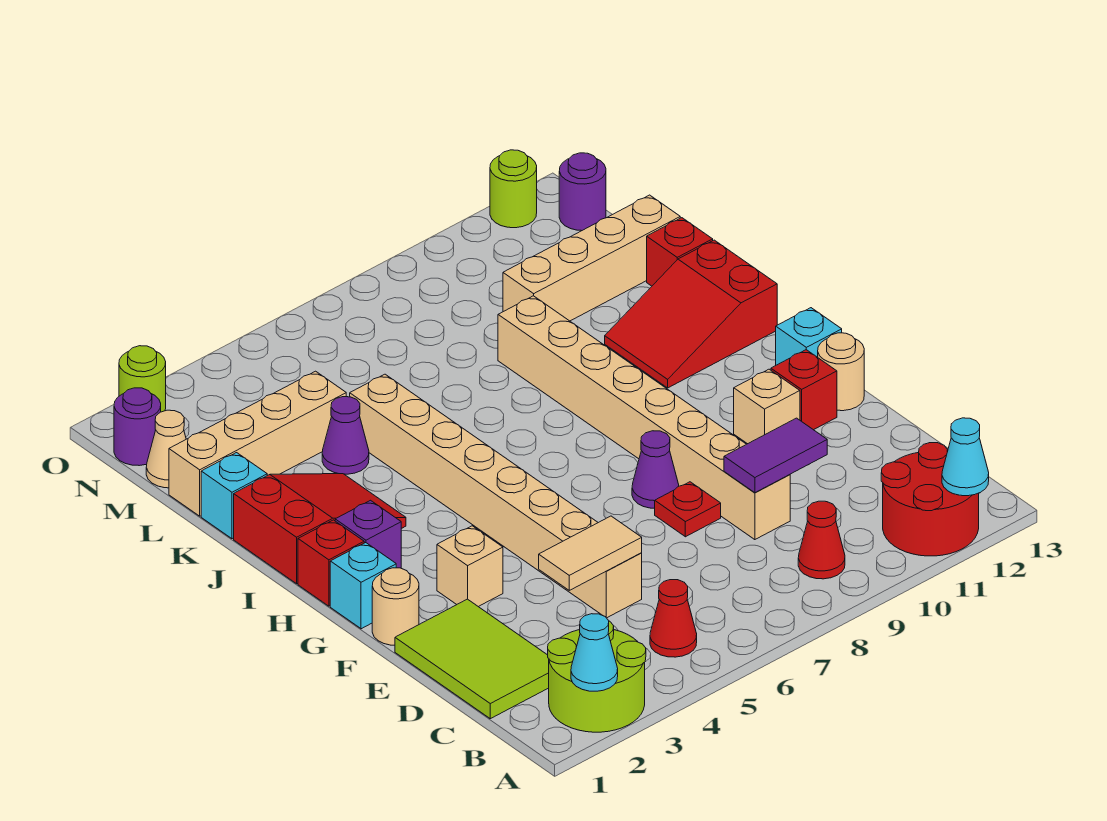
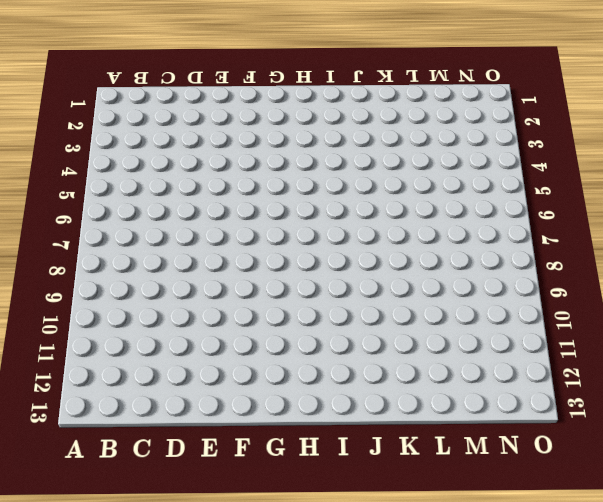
none -> lime 2x2 round brick [548,621,646,732]
none -> red 2x2 round brick [881,443,979,556]
none -> red 1x1 cone [650,580,697,657]
none -> red 1x1 cone [798,501,845,579]

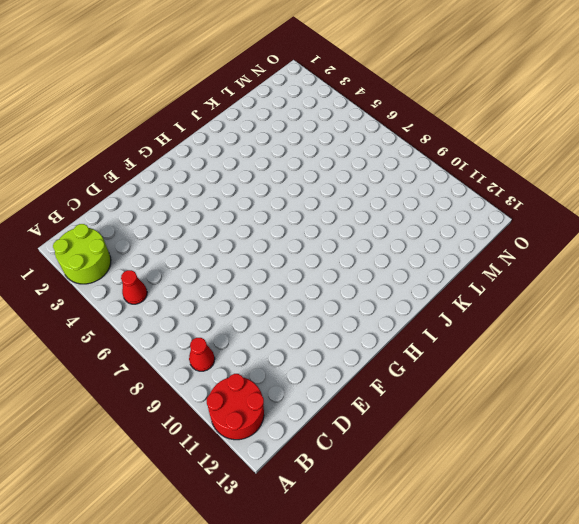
none -> lime 2x3 tile [395,599,549,719]
none -> tan 1x8 brick [350,374,642,618]
none -> tan 1x8 brick [498,296,790,540]
none -> red 1x1 plate [655,482,721,537]

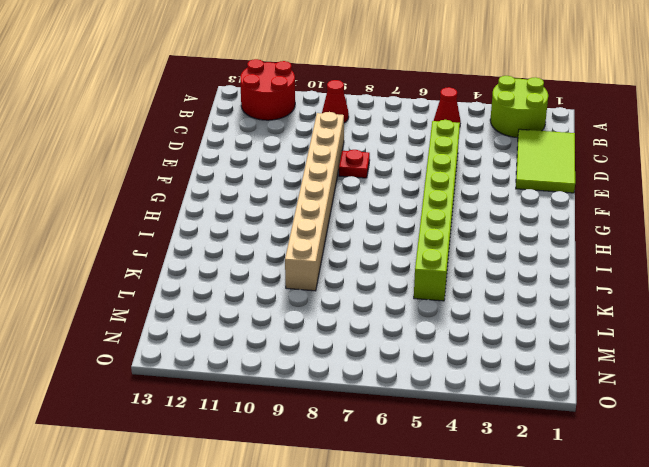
lime 1x8 brick [414,120,460,301] -> tan 1x8 brick [350,374,642,618]
none -> tan 1x1 round brick [372,568,419,645]
none -> tan 1x1 brick [437,526,503,607]
none -> purple 1x1 cone [632,431,679,508]
none -> tan 1x1 brick [734,369,800,444]

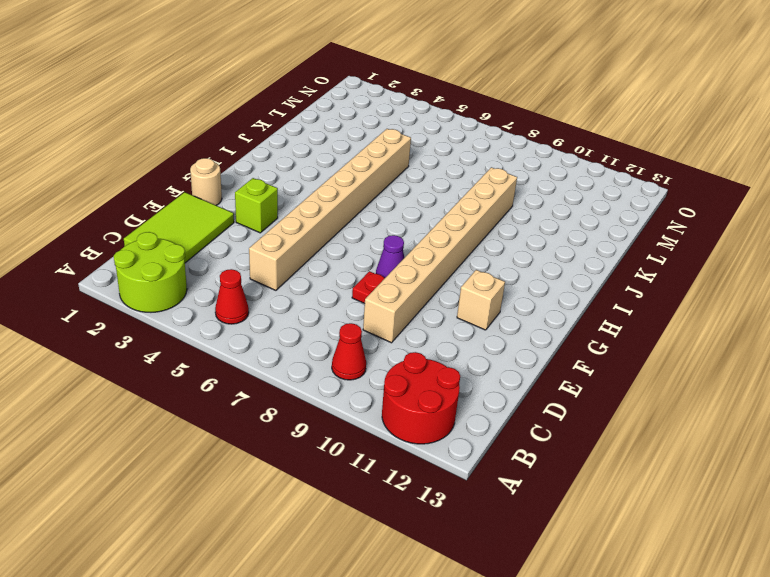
lime 1x1 brick [235,178,278,233] -> tan 1x1 brick [437,526,503,607]
none -> red 1x1 brick [771,350,837,430]
none -> tan 1x1 round brick [818,333,864,411]
none -> cyan 1x1 brick [330,543,396,629]
none -> cyan 1x1 brick [776,308,842,365]

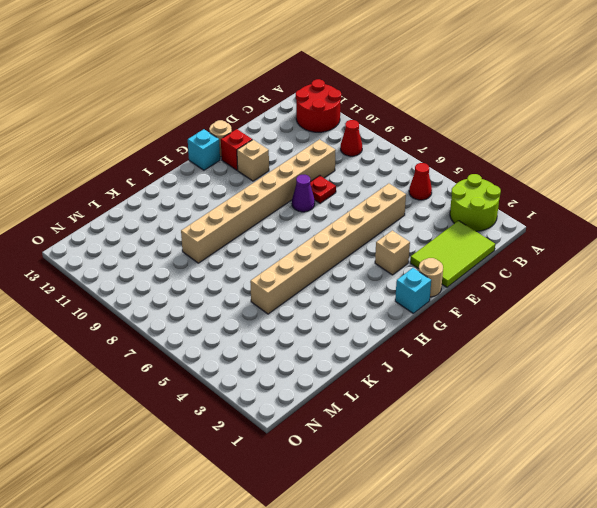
none -> red 1x1 brick [298,520,364,606]
none -> purple 1x1 brick [335,500,401,568]
none -> red 2x3 slope [234,474,406,584]
none -> red 2x3 slope [605,240,777,388]

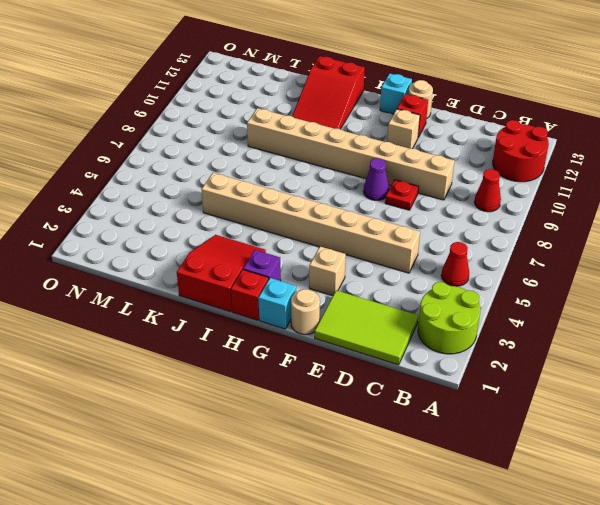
none -> cyan 1x1 brick [201,453,267,539]
none -> purple 1x1 cone [322,397,369,474]
none -> red 1x1 brick [647,218,713,286]
none -> tan 1x4 brick [169,371,346,516]

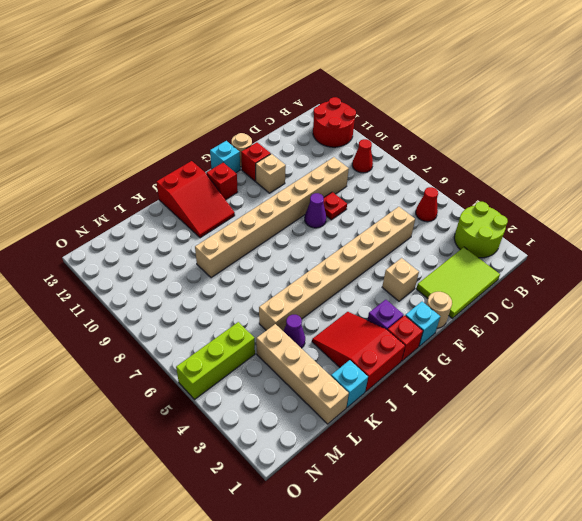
red 1x1 brick [207,163,238,200] -> red 1x1 brick moved to [647,218,713,286]
lime 1x3 brick [176,322,255,400] -> none
none -> tan 1x4 brick [503,195,680,321]
none -> tan 1x1 cone [146,410,186,488]
none -> purple 1x1 round brick [114,388,161,466]
none -> purple 1x1 round brick [559,153,606,231]

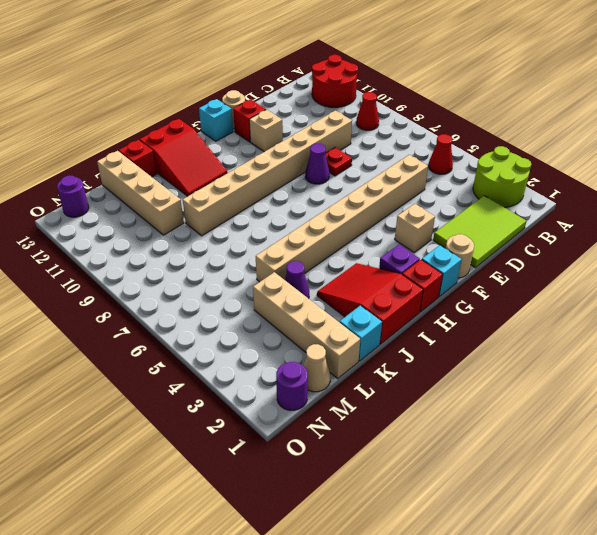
none -> lime 1x1 round brick [119,346,166,412]
none -> lime 1x1 round brick [490,150,537,228]
none -> cyan 1x1 cone [571,614,618,691]
none -> cyan 1x1 cone [942,418,989,496]

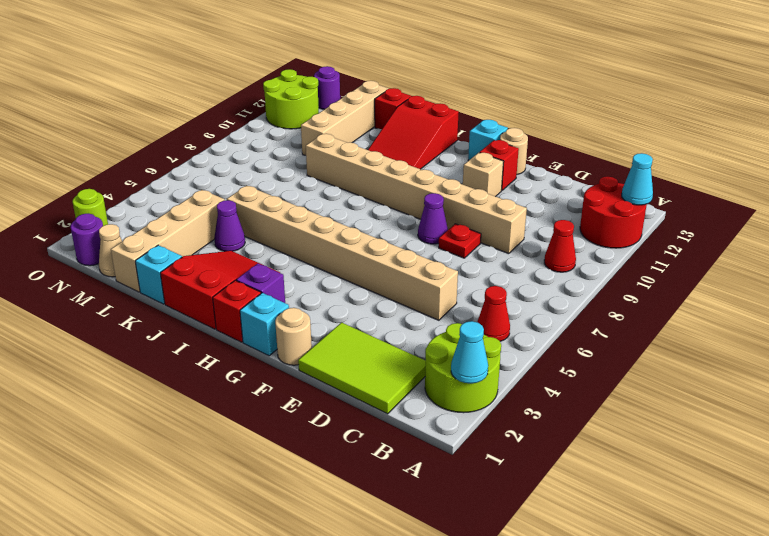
lime 2x2 round brick [263,69,319,129] -> lime 1x1 round brick [490,150,537,228]
none -> tan 1x1 brick [437,526,503,607]
none -> tan 1x2 tile [539,516,642,590]
none -> purple 1x2 tile [724,418,827,493]

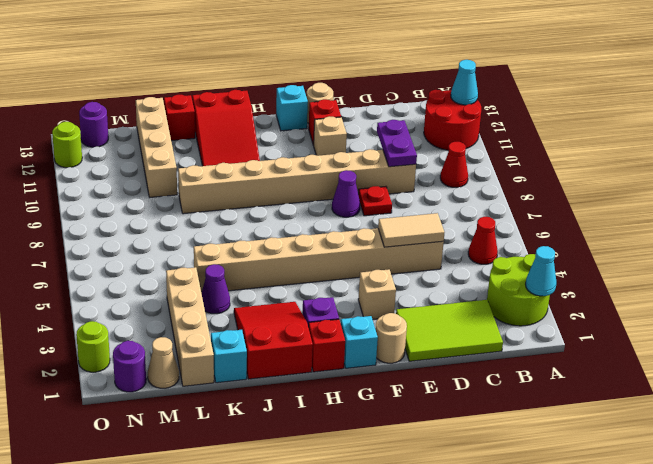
tan 1x2 tile [378,213,444,247] -> tan 1x2 tile turned to [539,516,642,590]
purple 1x2 plate [377,120,417,167] -> purple 1x2 tile [724,418,827,493]

